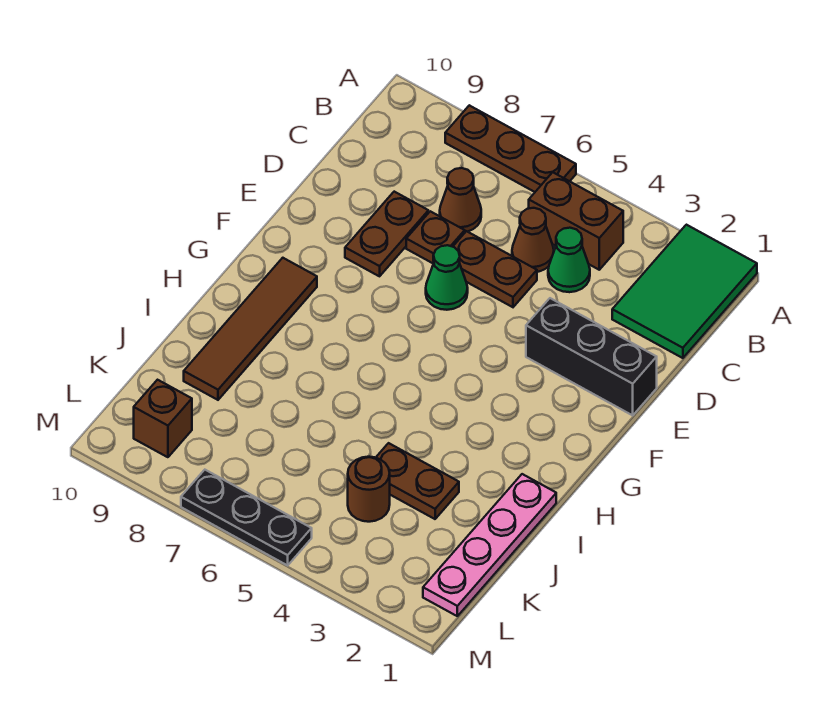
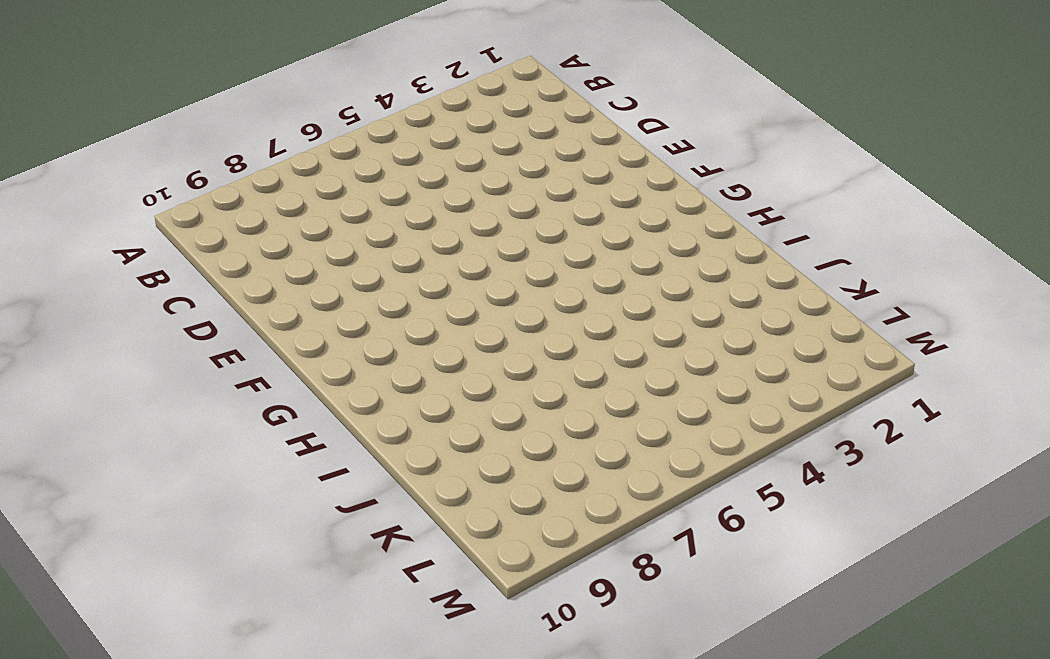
none -> green 2x3 tile [612,225,757,358]
none -> brown 1x3 plate [445,105,576,192]
none -> brown 1x2 brick [529,172,623,270]

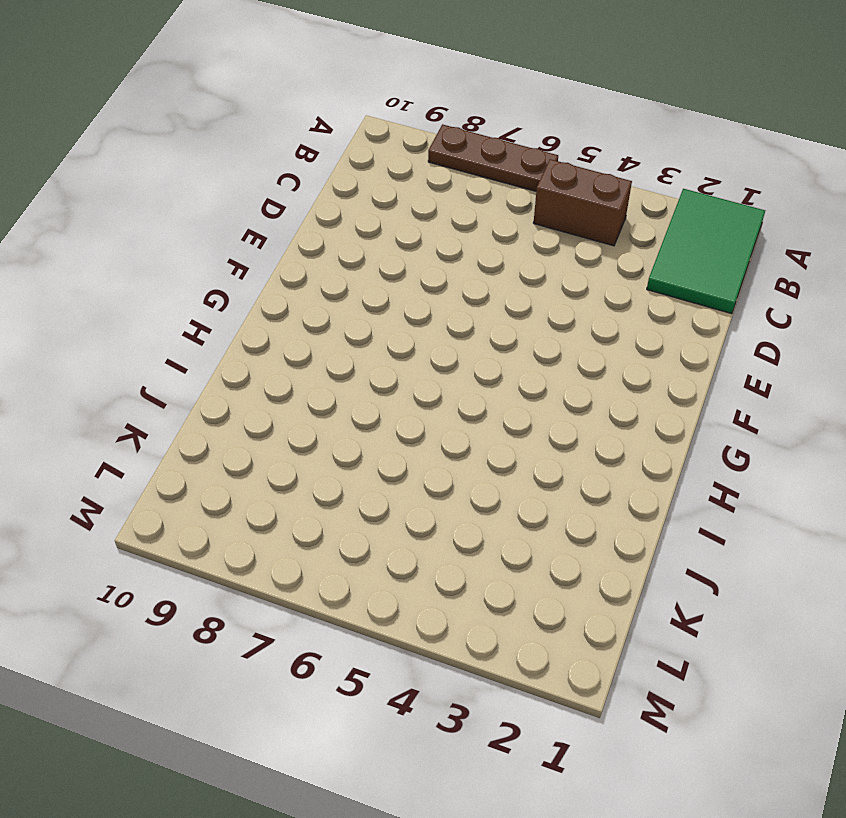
none -> green 1x1 cone [548,228,590,292]
none -> brown 1x1 cone [512,208,554,272]
none -> brown 1x1 cone [440,168,481,232]

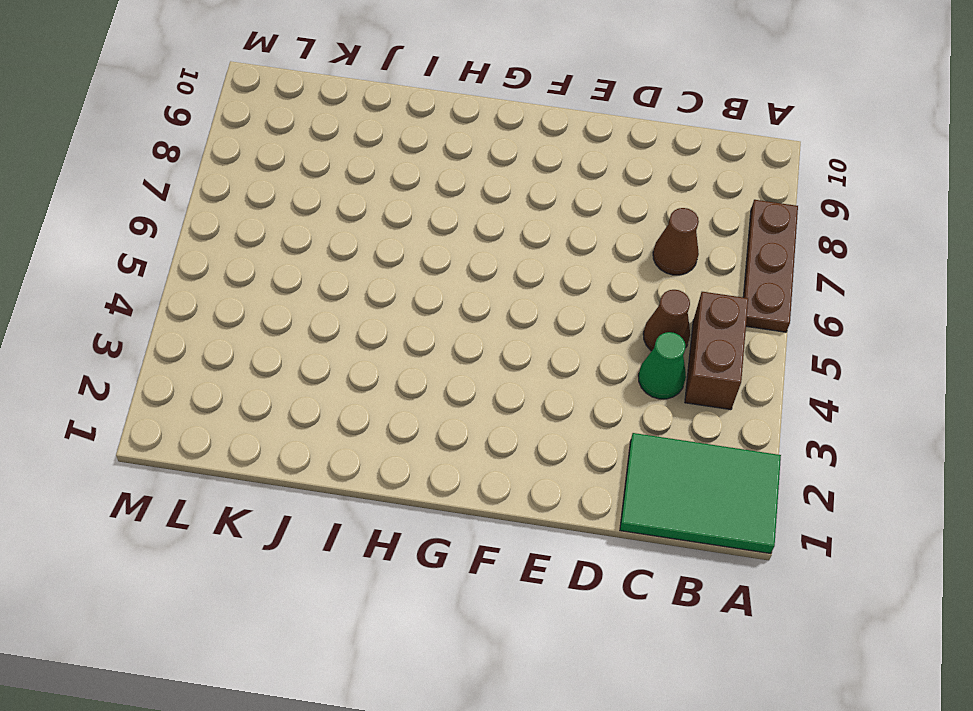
none -> brown 1x2 plate [453,231,537,307]
none -> brown 1x1 plate [406,211,465,264]
none -> brown 1x2 plate [345,192,428,276]

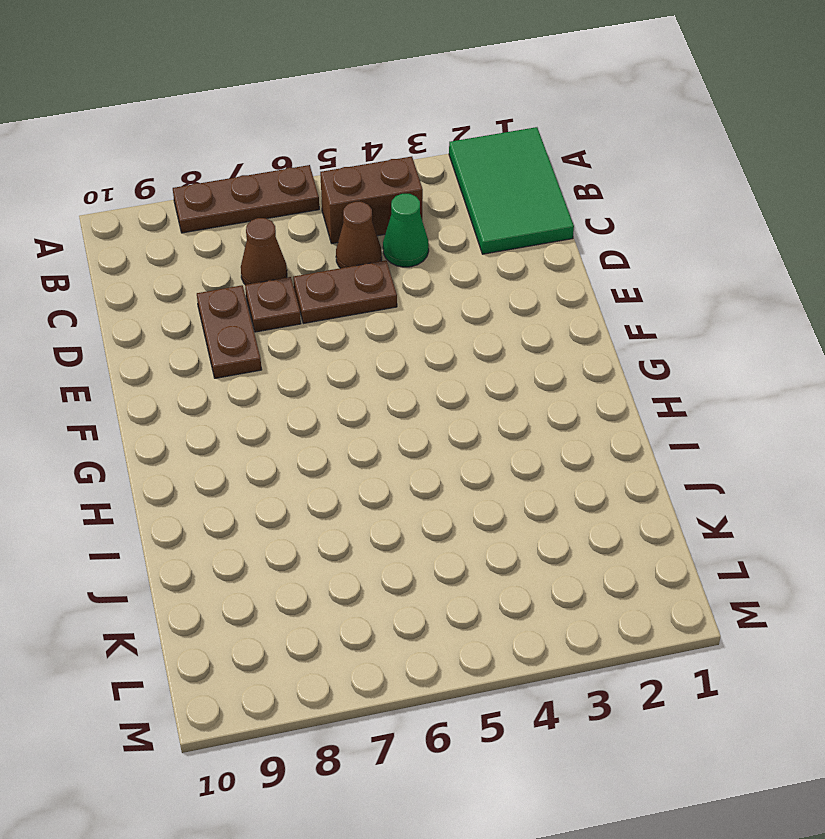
none -> black 1x3 brick [526,298,657,415]
none -> green 1x1 cone [426,245,468,310]
none -> brown 1x4 tile [184,258,317,400]

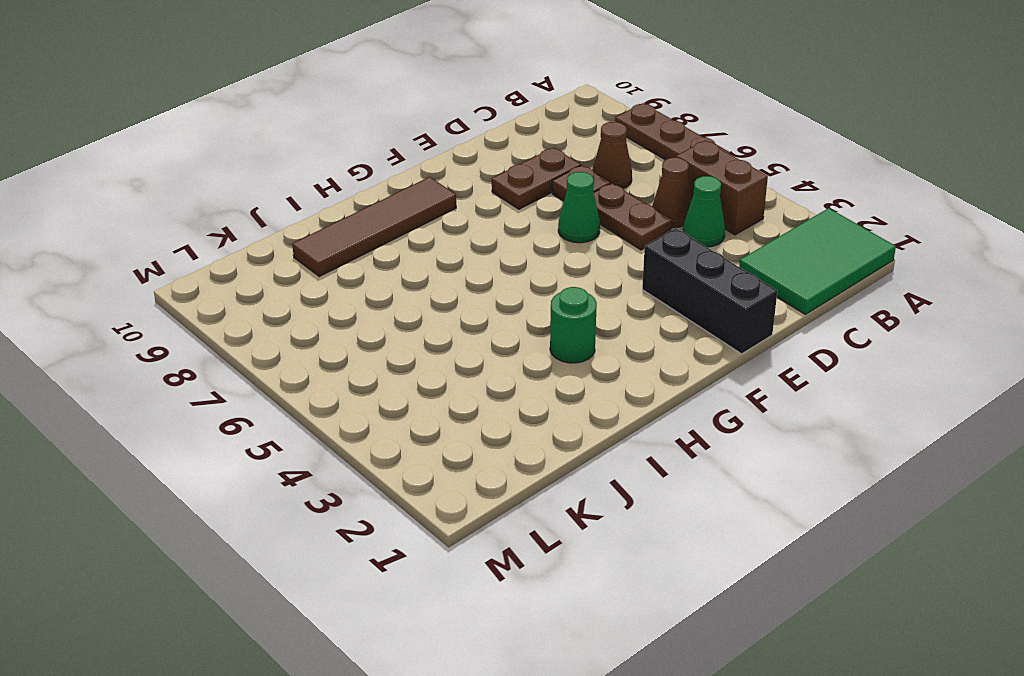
green 1x1 round brick [550,287,597,363] -> none
none -> pink 1x4 plate [423,474,556,616]
none -> brown 1x2 plate [376,443,459,519]
none -> brown 1x1 round brick [348,457,390,522]

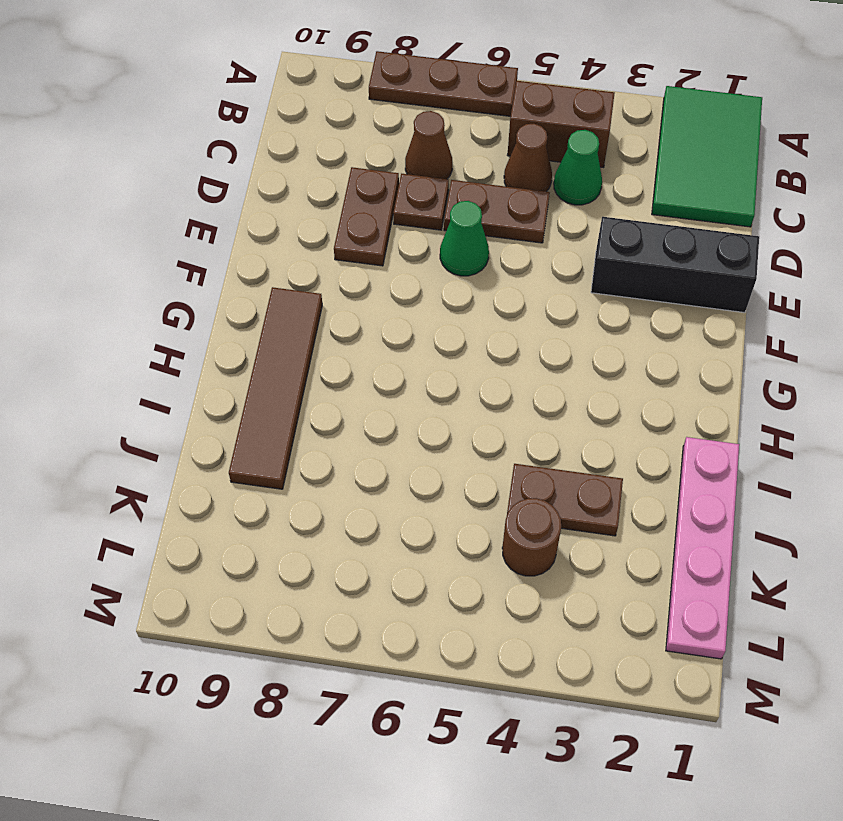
none -> brown 1x1 brick [134,380,192,457]
none -> black 1x3 plate [181,470,312,565]

